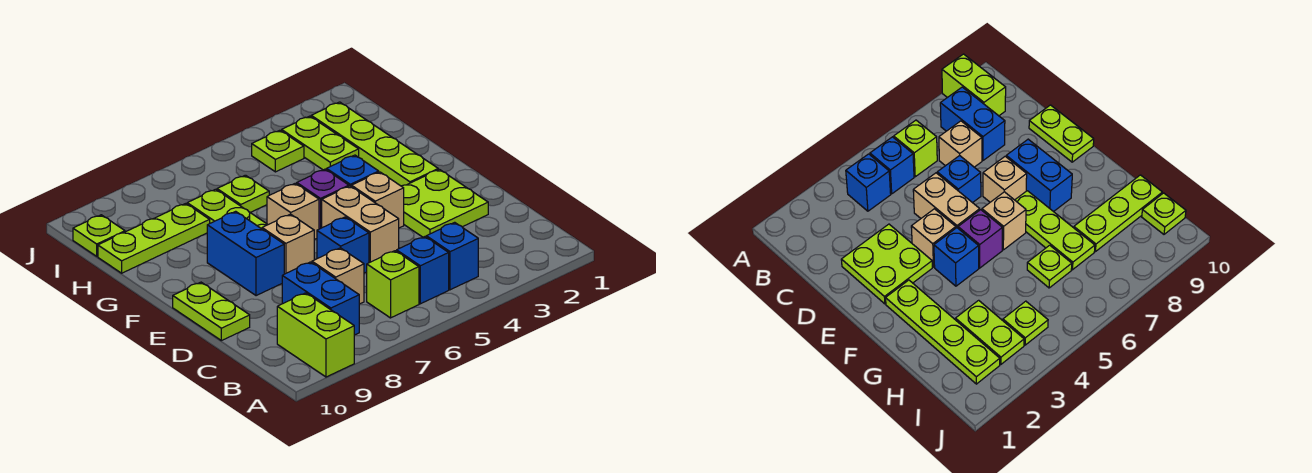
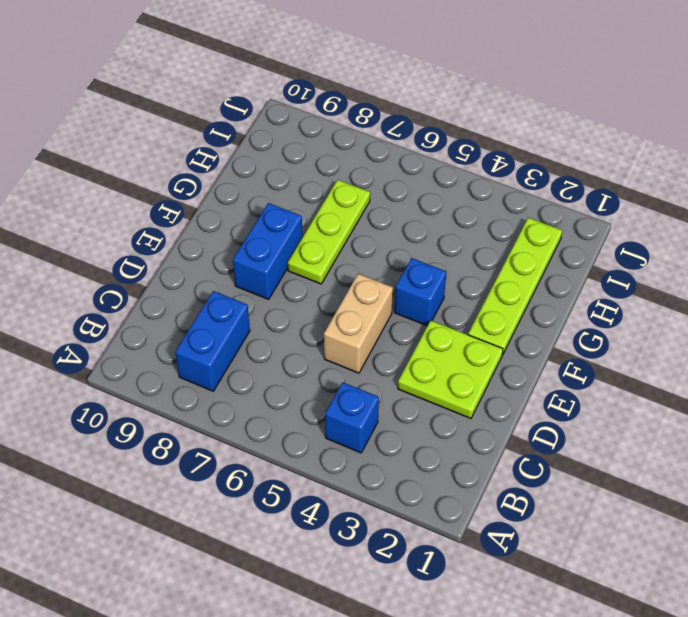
none -> lime 1x2 brick [277,293,354,377]
none -> blue 1x1 brick [397,237,449,304]
none -> lime 1x1 brick [367,251,419,318]

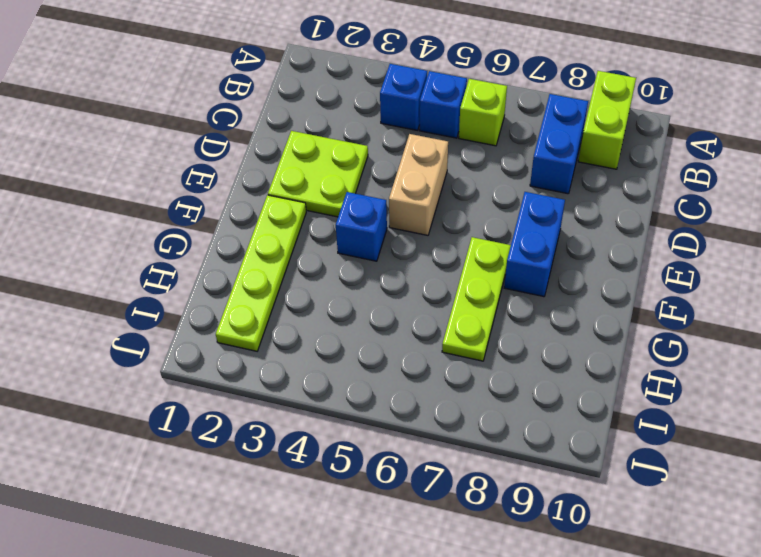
none -> tan 1x1 brick [312,248,364,304]
none -> blue 1x1 brick [317,217,369,273]
none -> lime 1x2 plate [173,282,250,341]

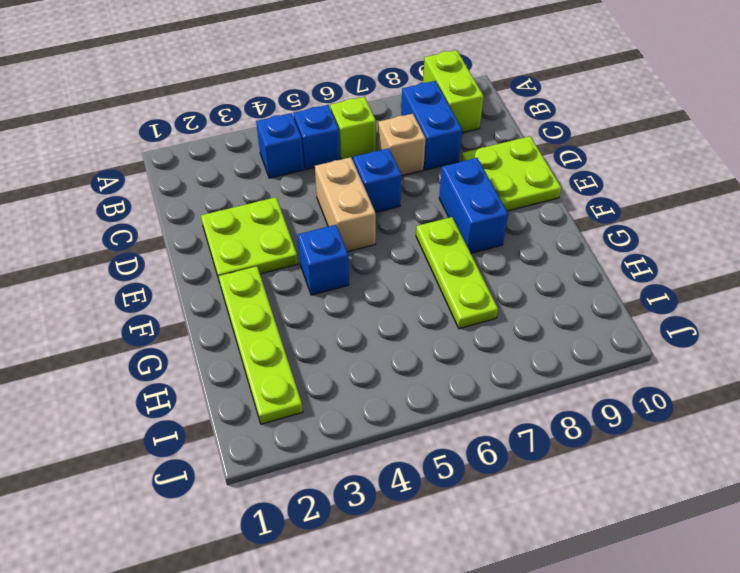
lime 2x2 plate [461,136,561,211] -> lime 1x2 plate [173,282,250,341]
none -> tan 1x1 brick [352,172,404,228]
none -> tan 1x1 brick [262,214,314,274]
none -> purple 1x1 brick [297,169,349,229]

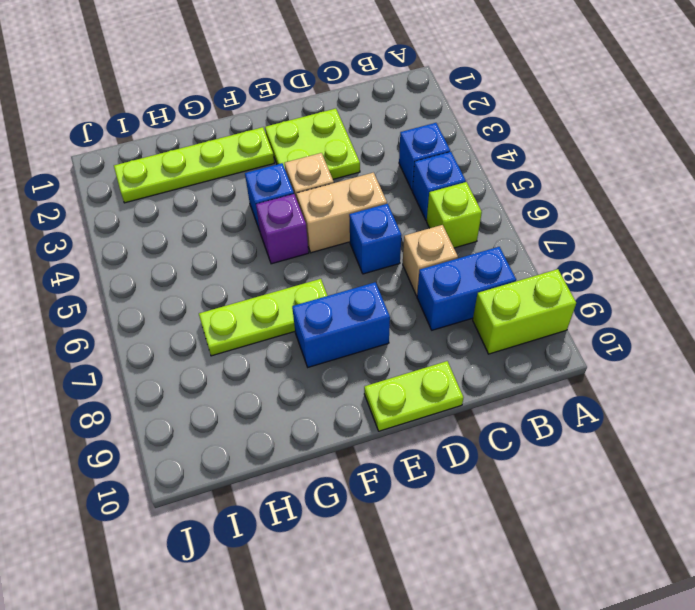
none -> tan 1x1 brick [262,214,314,274]
none -> tan 1x1 brick [267,183,319,239]
none -> lime 1x2 plate [282,116,359,170]

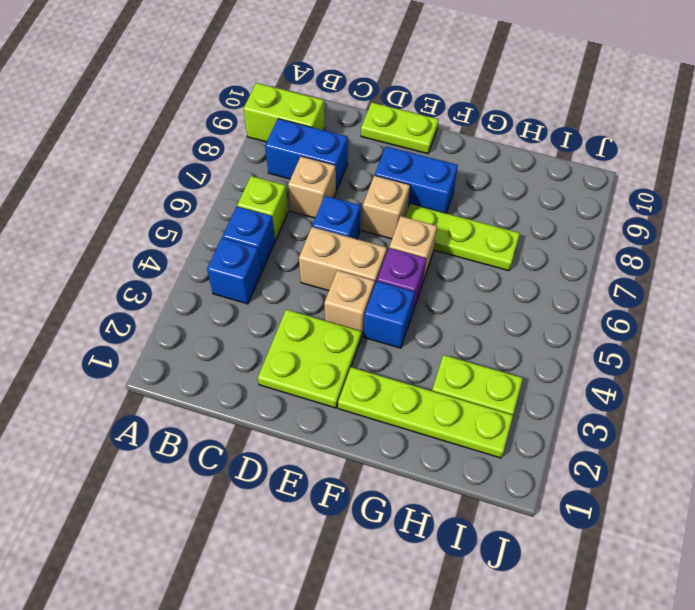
none -> lime 1x1 plate [217,175,269,213]
none -> lime 1x3 plate [98,204,210,273]
none -> lime 1x1 plate [252,130,304,172]

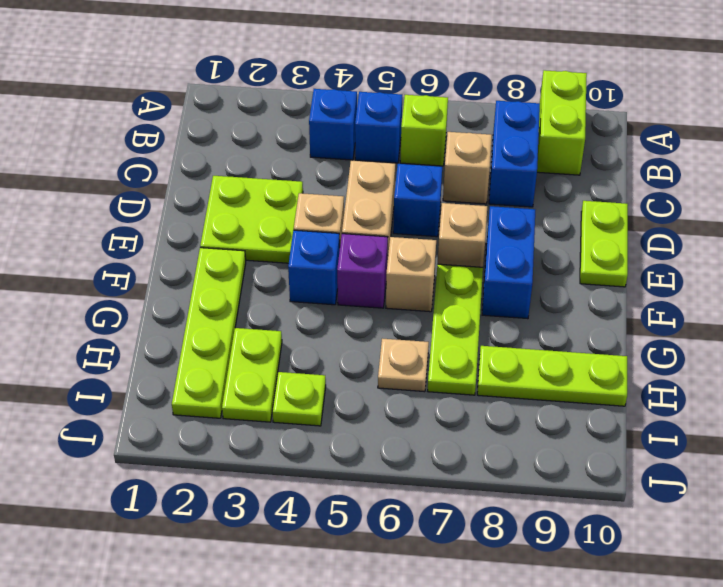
tan 1x1 plate [378,339,429,392] -> lime 1x1 plate [217,175,269,213]
none -> lime 1x1 plate [73,215,125,256]

